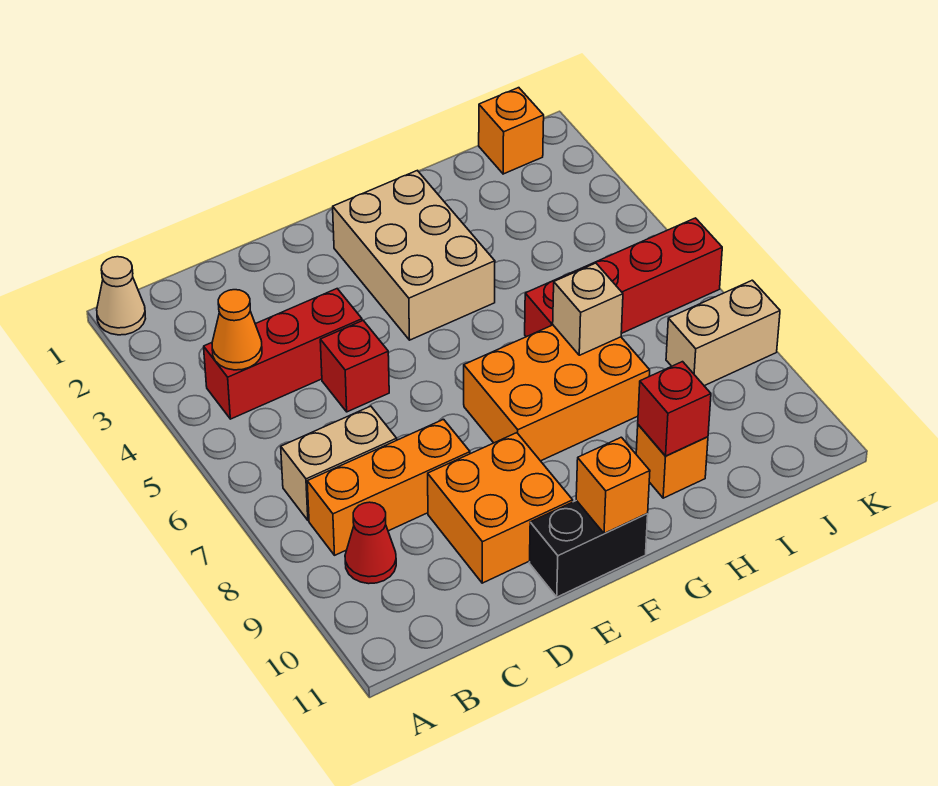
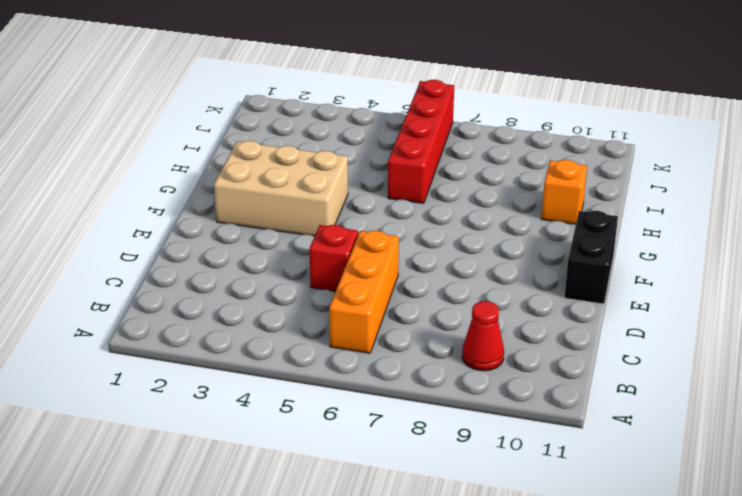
orange 1x3 brick [329,231,399,353] -> orange 1x3 brick moved to [307,419,470,555]
none -> tan 1x1 cone [97,257,146,335]
none -> red 1x3 brick [204,289,362,419]
none -> tan 1x2 brick [281,406,397,520]

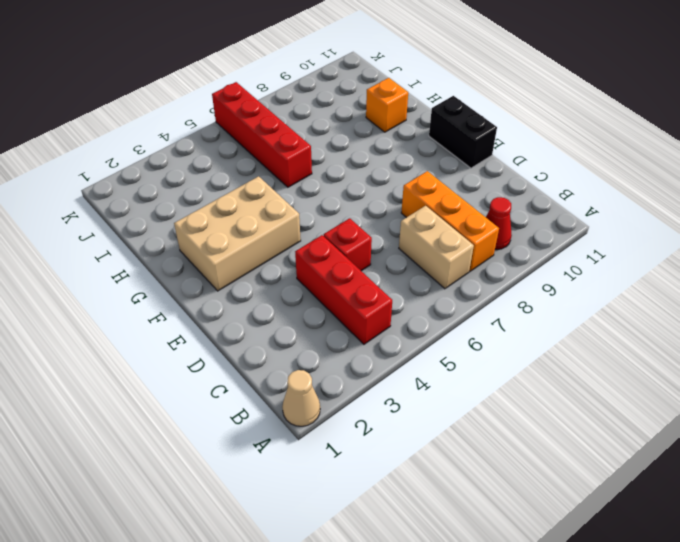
none -> orange 2x2 brick [428,433,573,583]
none -> orange 2x3 brick [464,325,650,461]
none -> orange 1x1 brick [479,88,544,174]

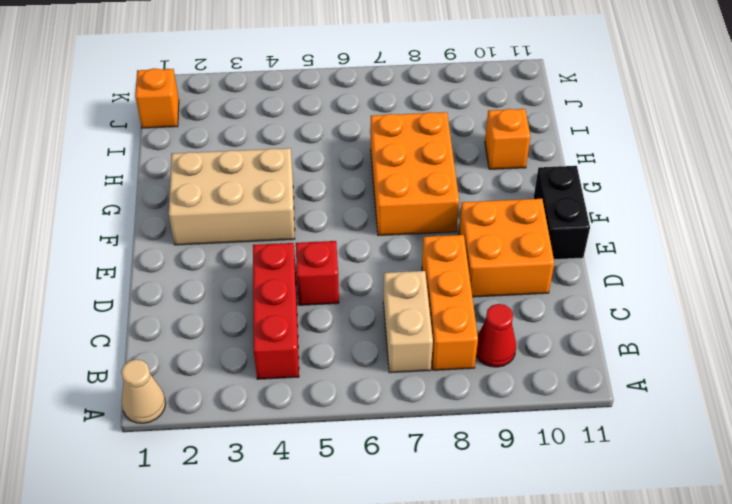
none -> red 1x4 brick [525,218,722,337]
none -> tan 1x2 brick [666,280,780,386]
none -> orange 1x1 cone [212,290,262,370]

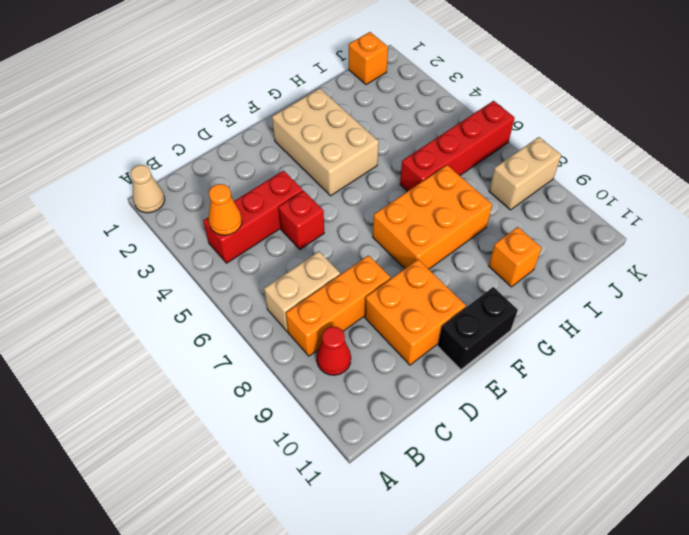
none -> orange 1x1 brick [576,437,650,534]
none -> tan 1x1 brick [553,263,623,355]
none -> red 1x1 brick [638,362,711,456]

